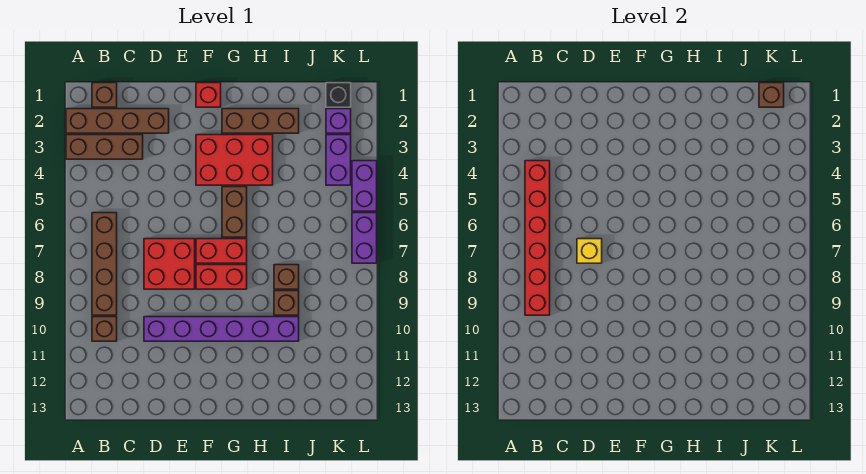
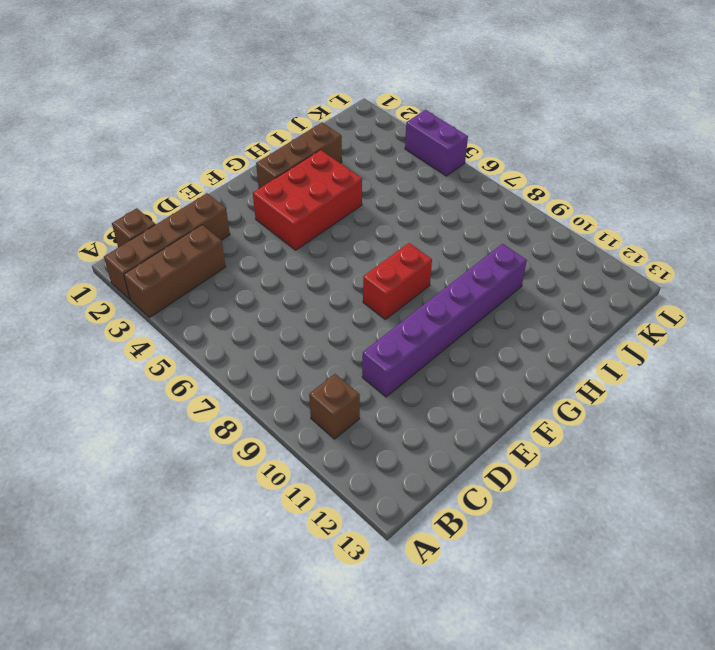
none -> brown 1x4 brick [92,213,117,315]
none -> red 2x2 brick [144,239,195,289]
none -> red 1x1 brick [196,83,221,107]

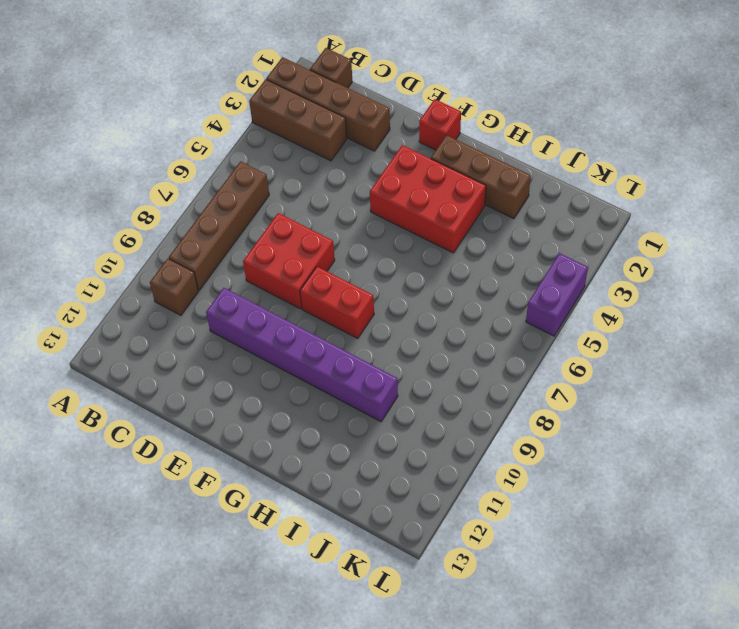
none -> red 1x2 brick [196,239,247,263]
none -> brown 1x2 brick [222,187,247,237]
none -> brown 1x1 brick [274,265,299,289]

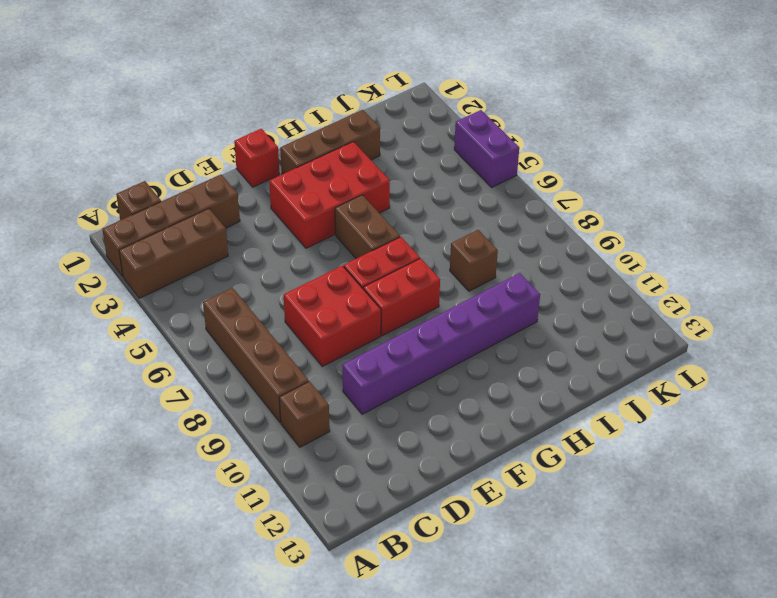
none -> brown 1x1 brick [274,291,299,315]
none -> black 1x1 brick [326,83,351,107]
none -> purple 1x1 brick [326,109,351,133]

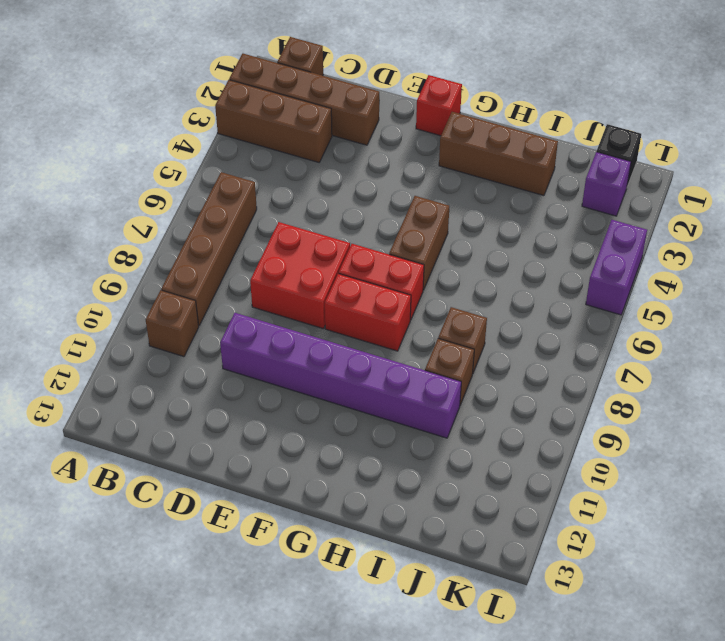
none -> red 2x3 brick [196,135,273,185]
none -> purple 1x2 brick [326,135,351,185]
none -> purple 1x2 brick [352,213,377,263]

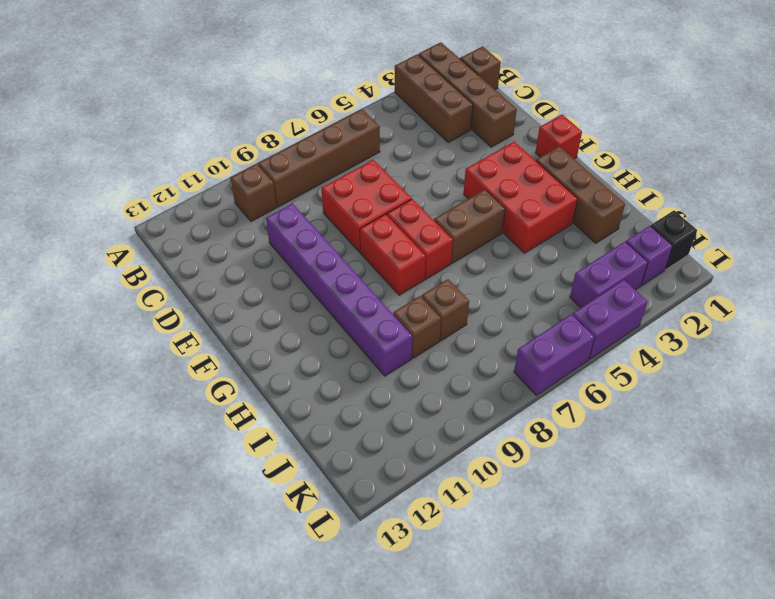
none -> red 1x6 brick [525,161,550,315]
none -> yellow 1x1 brick [577,239,602,263]
none -> brown 1x1 brick [759,83,784,107]

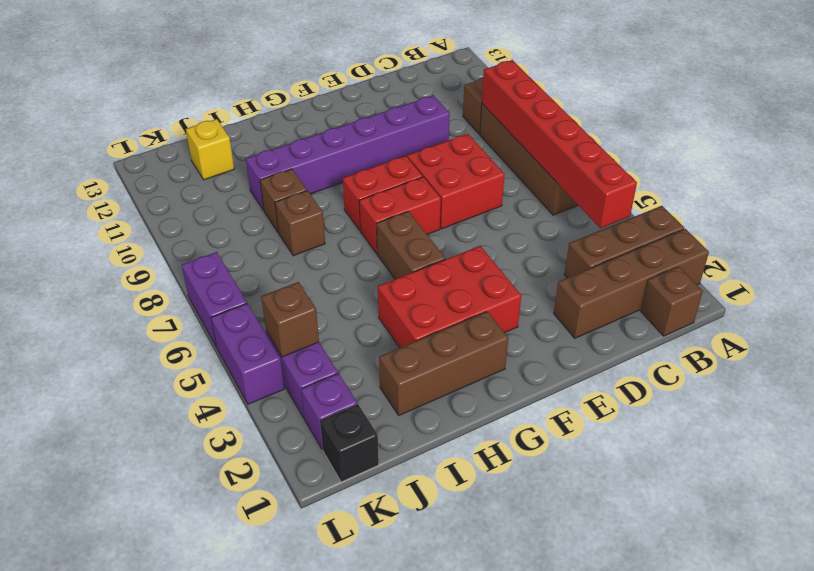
yellow 1x1 brick [186,119,234,180] -> yellow 1x1 brick moved to [577,239,602,263]
brown 1x1 brick [261,282,319,357] -> brown 1x1 brick moved to [759,83,784,107]
none -> red 1x1 brick [196,83,221,107]

